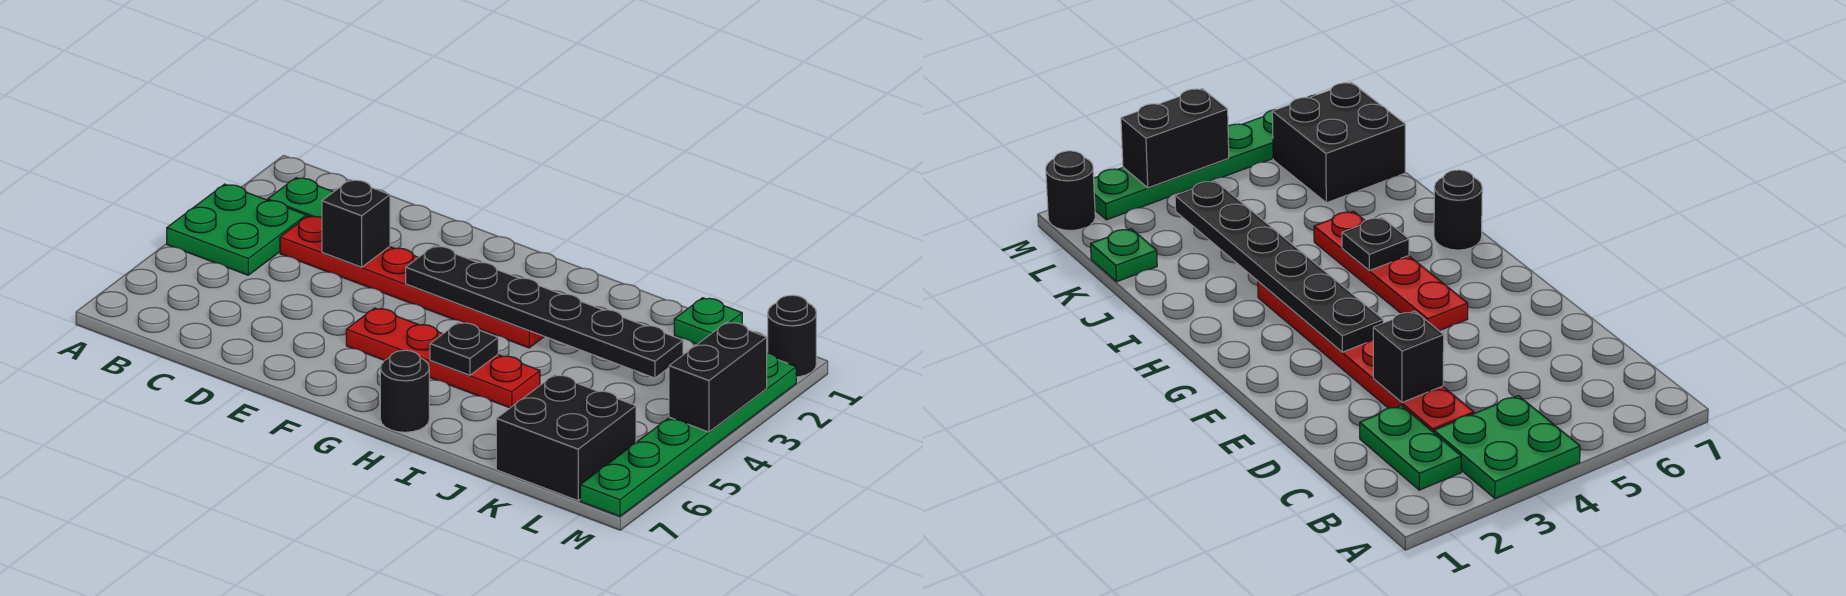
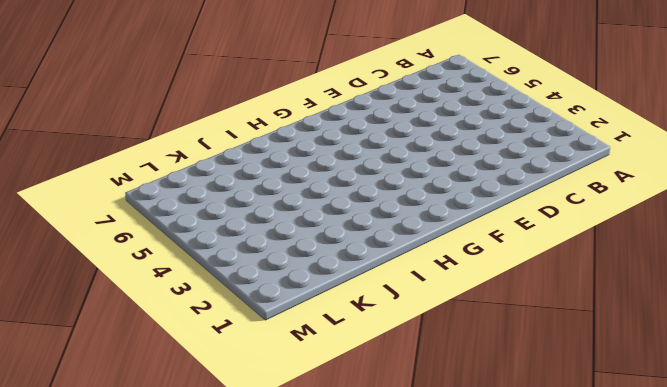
none -> green 2x2 plate [167,184,306,275]
none -> green 1x2 plate [268,178,333,218]
none -> red 1x6 plate [280,216,544,348]

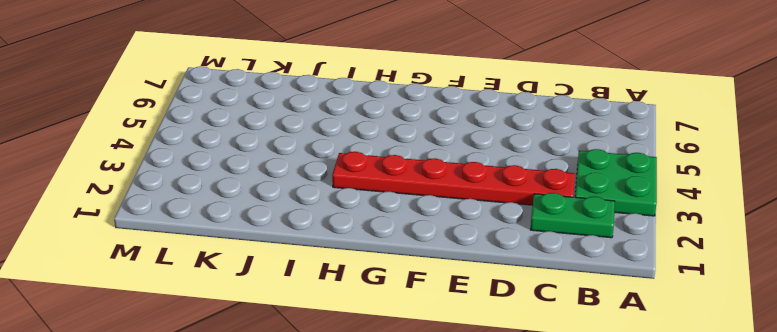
none -> red 1x4 plate [346,308,540,408]
none -> black 1x1 round brick [380,350,429,432]
none -> green 1x1 plate [674,298,742,344]

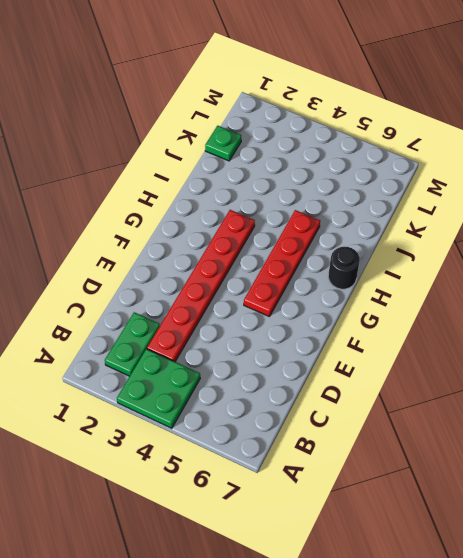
none -> black 2x2 brick [496,375,636,501]
none -> black 1x1 round brick [768,295,816,377]
none -> green 1x6 plate [580,353,796,516]

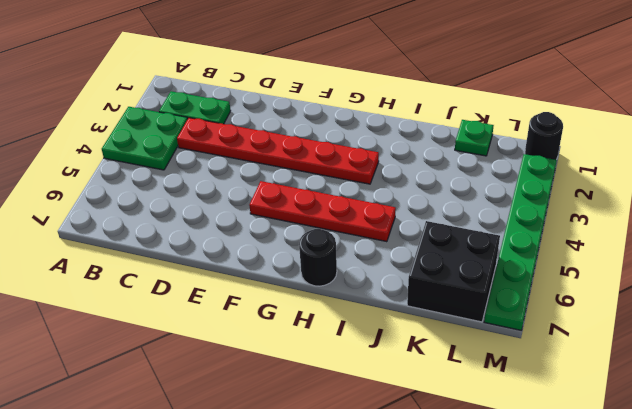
none -> black 1x1 brick [322,180,390,267]
none -> black 1x6 plate [406,246,683,378]
none -> black 1x1 plate [430,322,498,375]

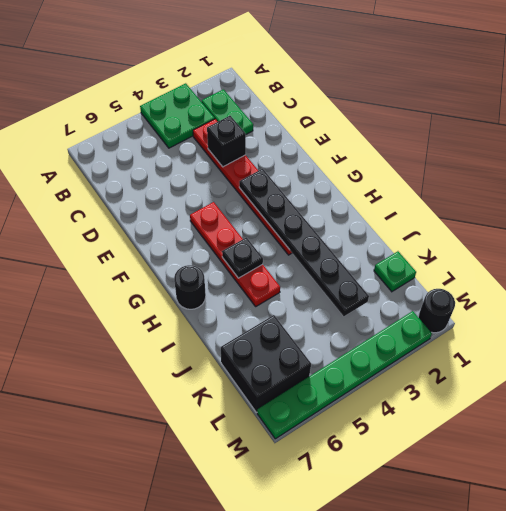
none -> black 1x2 brick [669,322,767,432]

